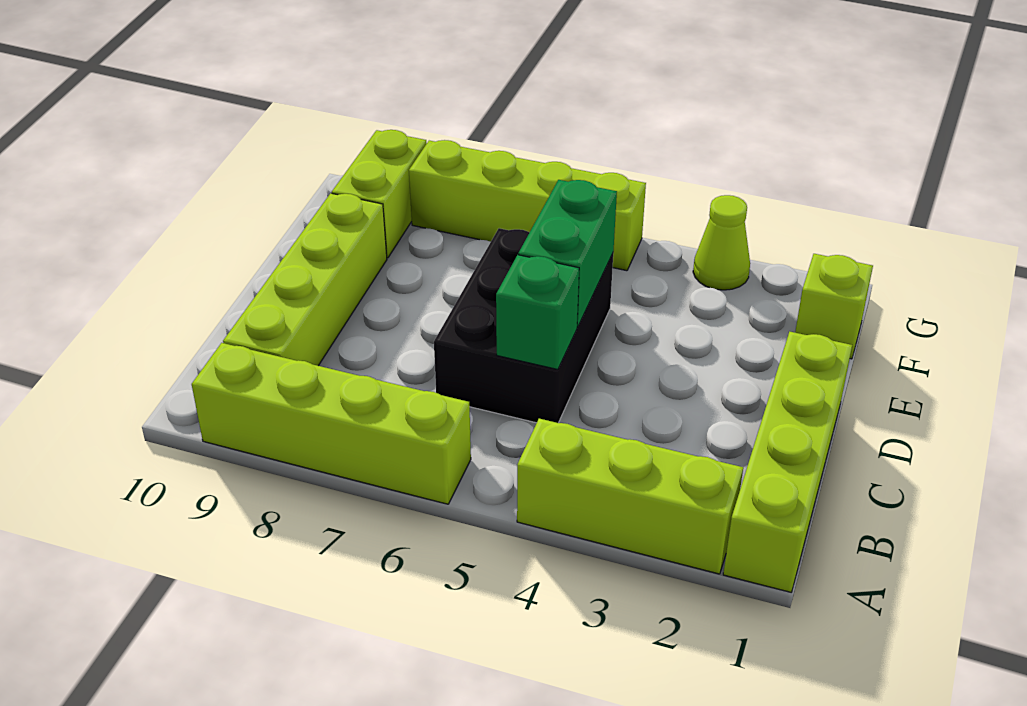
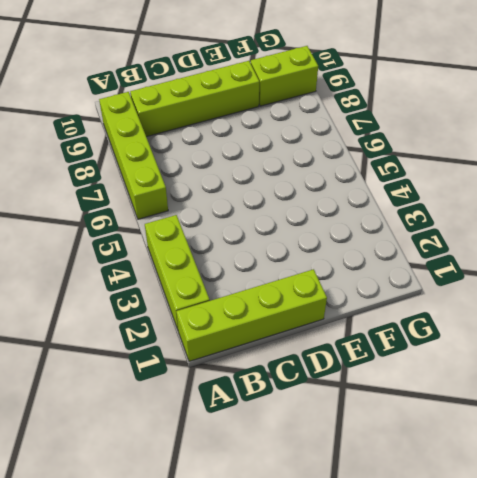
none -> black 2x3 brick [434,228,613,423]
none -> lime 1x1 brick [795,254,873,359]

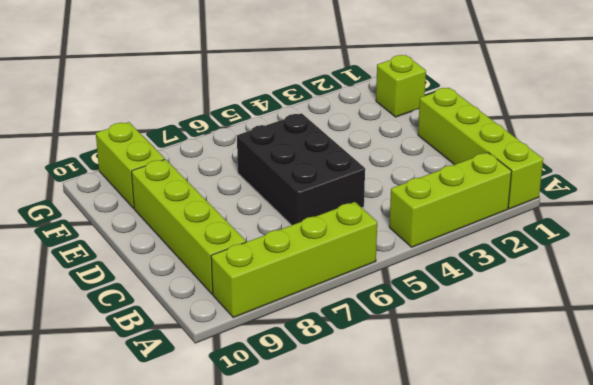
none -> lime 1x1 cone [693,195,750,290]
none -> lime 1x4 brick [409,140,646,271]

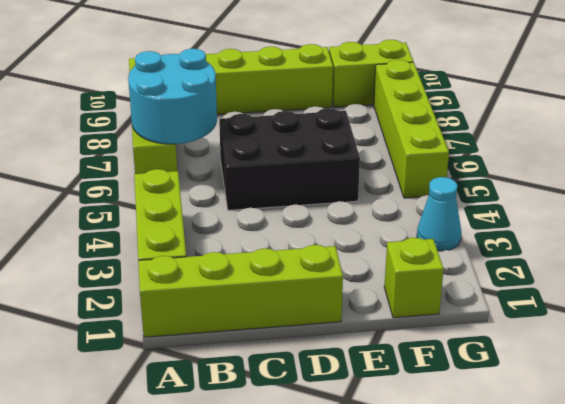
cyan 2x2 round brick [128,49,217,144] -> none
cyan 1x1 cone [417,177,461,251] -> lime 1x1 cone [693,195,750,290]
none -> green 1x1 brick [496,255,579,369]
none -> green 1x2 brick [518,180,617,327]

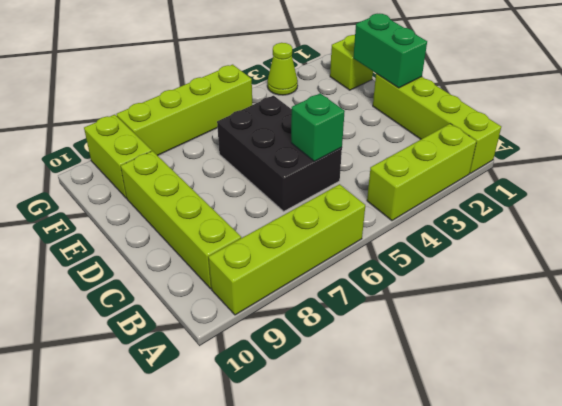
green 1x2 brick [353,14,427,88] -> green 1x2 brick moved to [518,180,617,327]

